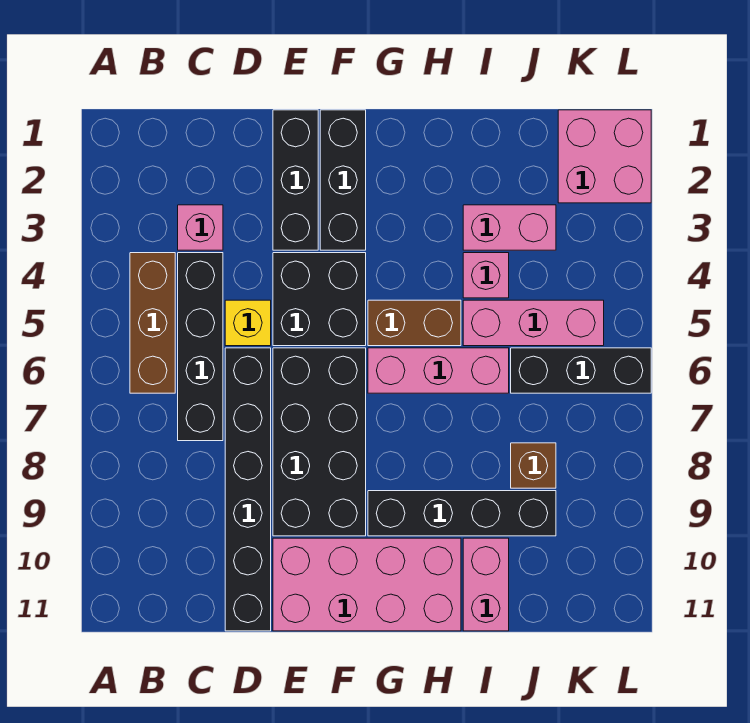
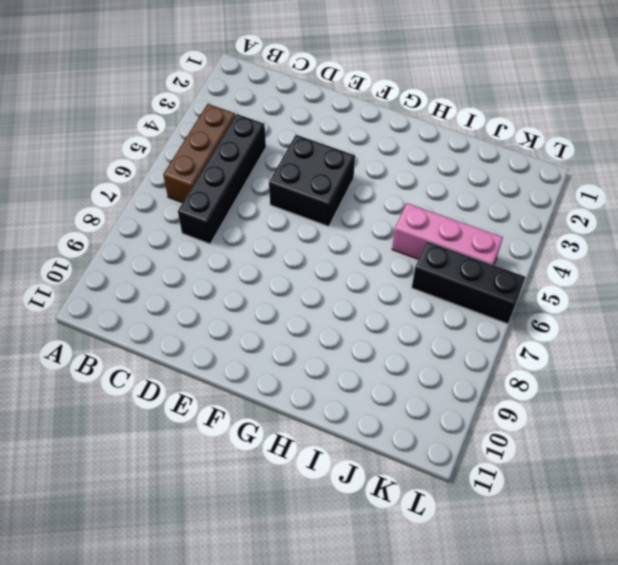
none -> pink 1x1 brick [178,205,223,250]
none -> yellow 1x1 brick [225,300,271,346]
none -> black 1x6 brick [225,348,271,631]

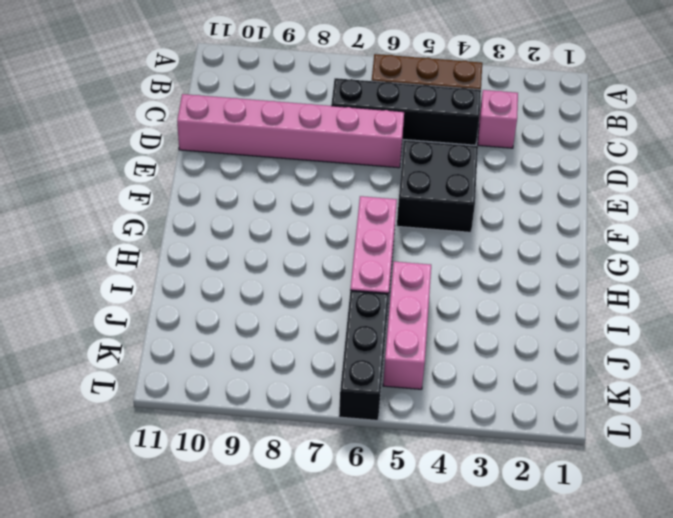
pink 1x6 brick [177,94,404,168] -> black 1x6 brick [225,348,271,631]
none -> yellow 1x1 brick [225,300,271,346]
none -> black 1x3 brick [273,110,318,250]
none -> black 2x4 brick [273,348,366,536]

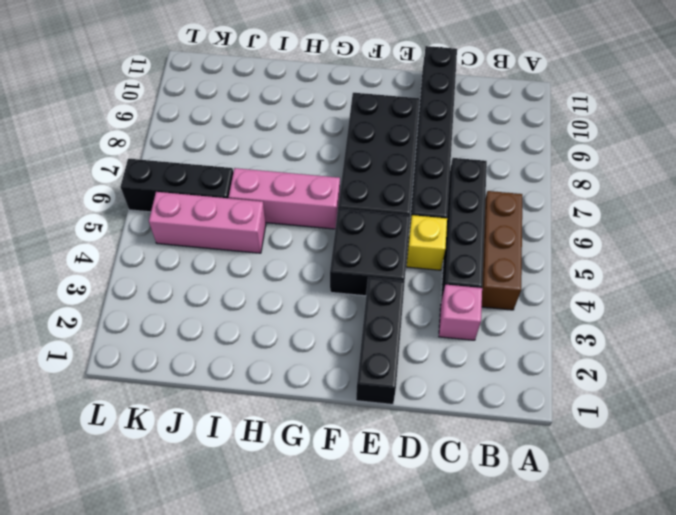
none -> pink 2x4 brick [273,538,461,631]
none -> black 1x3 brick [320,110,366,250]
none -> brown 1x2 brick [368,300,461,346]

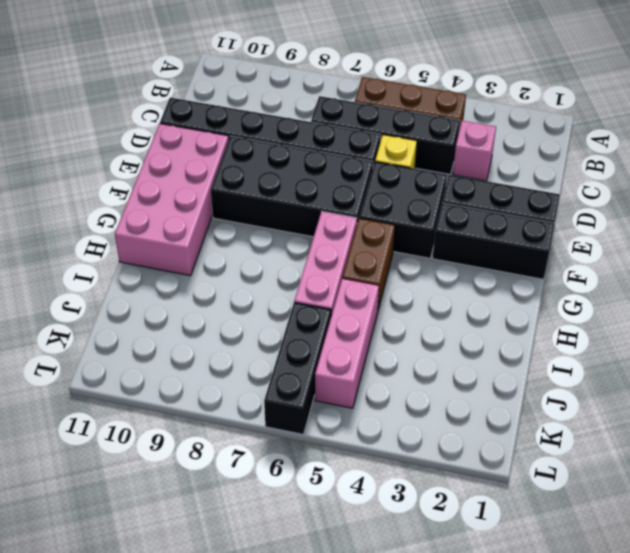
none -> black 1x4 brick [368,491,556,536]
none -> pink 1x2 brick [463,205,556,250]
none -> pink 1x1 brick [463,253,509,298]

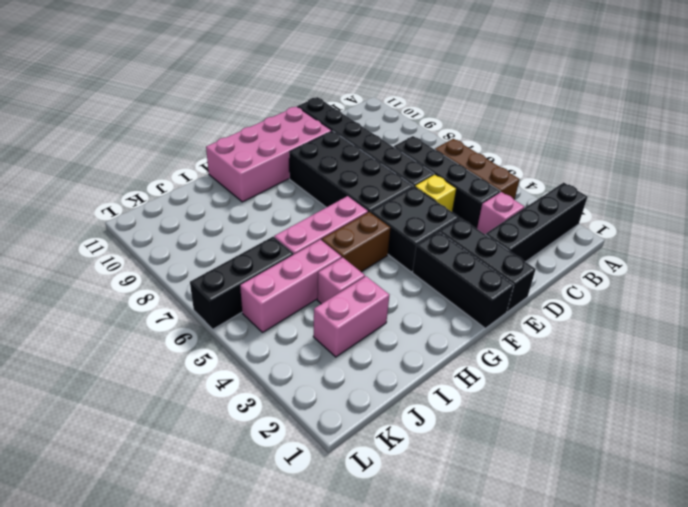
black 1x4 brick [485,183,587,262] -> black 1x4 brick moved to [368,491,556,536]
none -> pink 1x2 brick [463,538,509,631]
none -> brown 1x1 brick [511,443,556,488]
none -> pink 2x2 brick [558,110,651,203]

